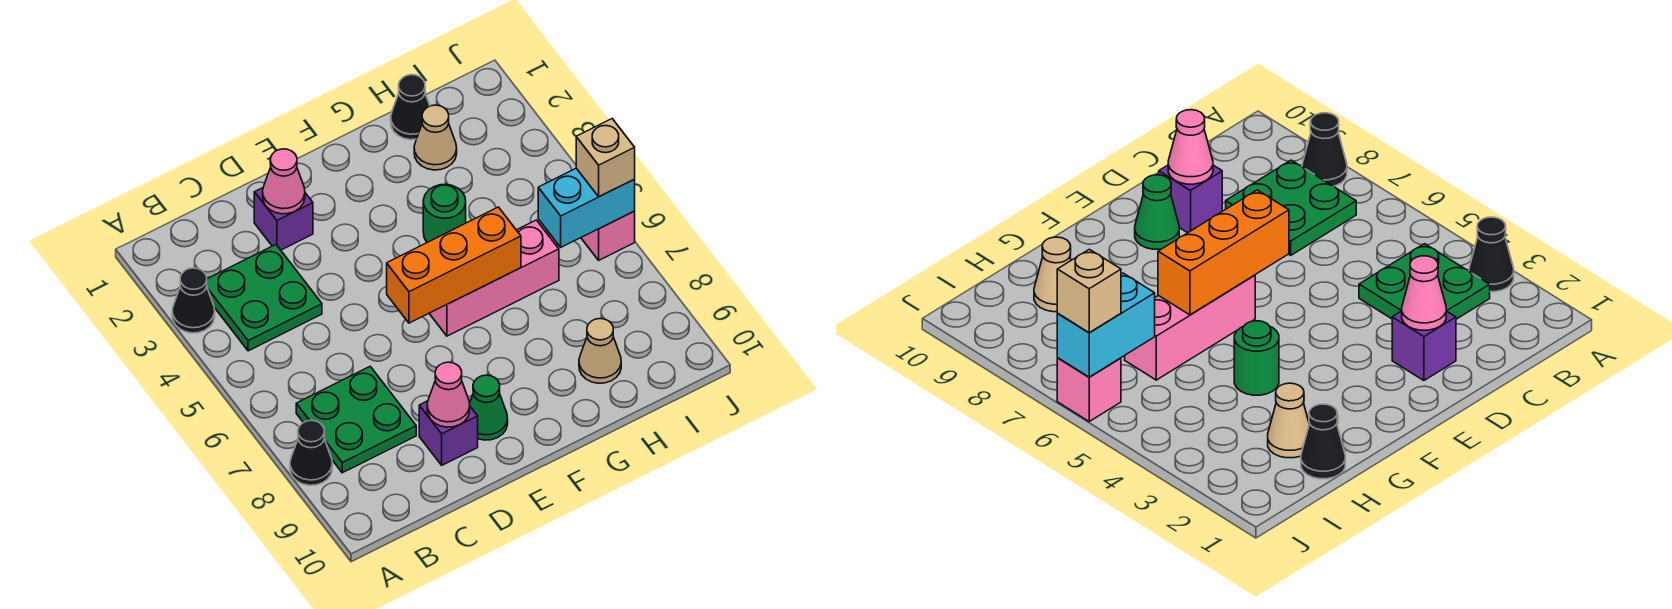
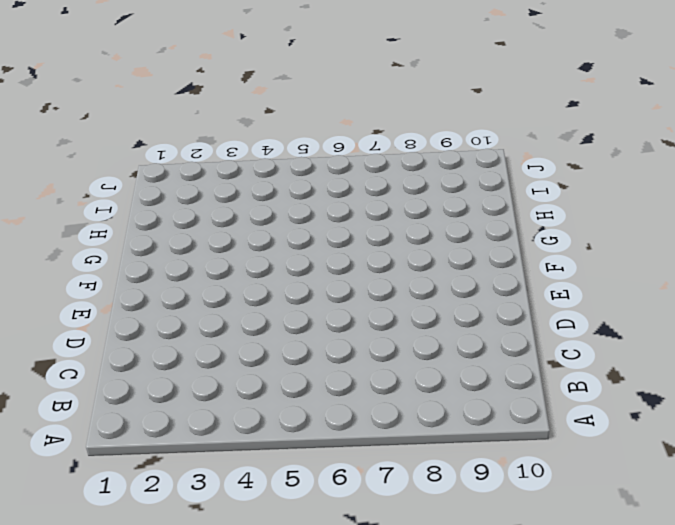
none -> black 1x1 cone [172,268,215,333]
none -> black 1x1 cone [290,420,332,485]
none -> green 2x2 plate [207,245,322,351]

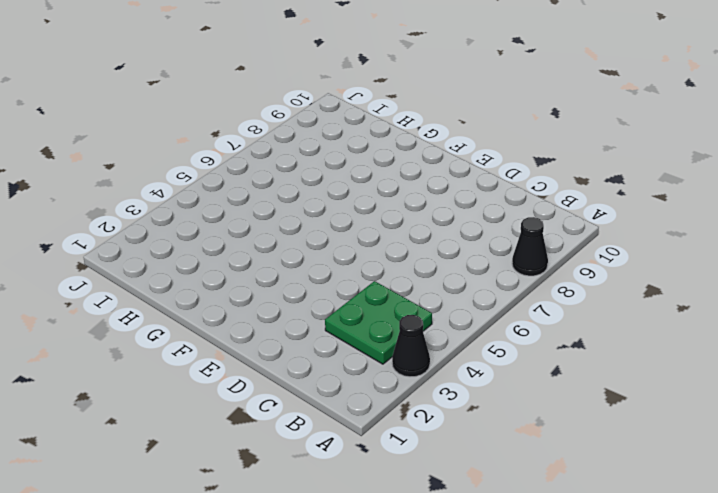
none -> green 2x2 plate [296,367,416,473]
none -> purple 1x1 brick [254,188,313,250]
none -> purple 1x1 brick [419,401,478,465]

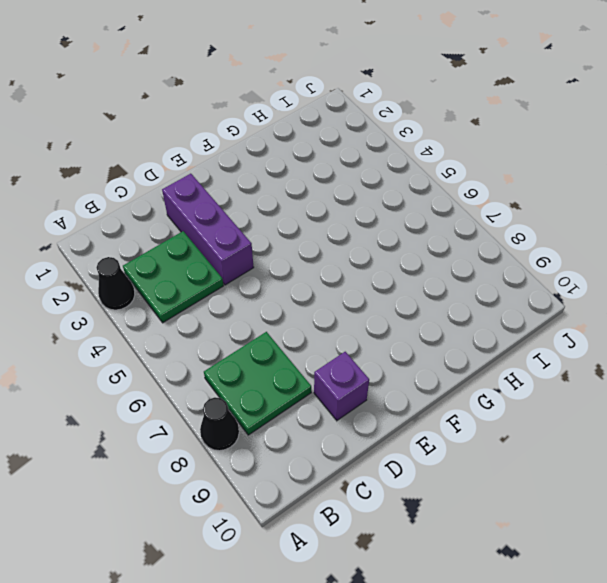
purple 1x3 brick [162,173,254,285] -> purple 1x1 brick [254,188,313,250]
none -> green 1x1 cone [469,375,508,440]
none -> pink 1x3 brick [429,220,559,336]
none -> green 1x1 round brick [423,184,466,242]

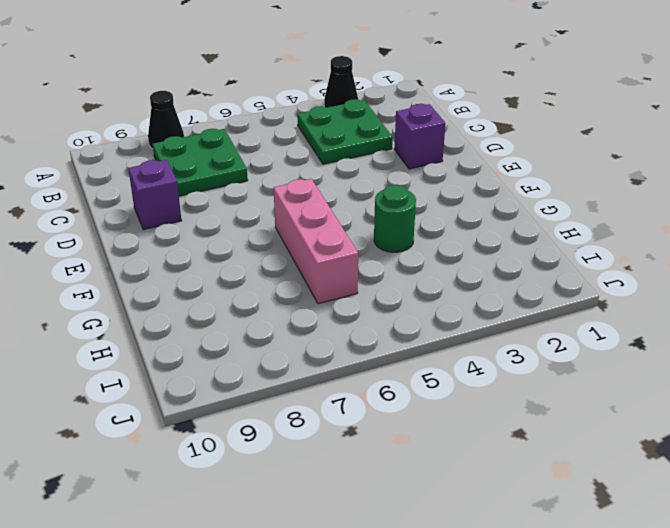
none -> green 1x1 cone [469,375,508,440]
none -> black 1x1 cone [391,75,430,140]
none -> tan 1x1 cone [414,105,457,170]

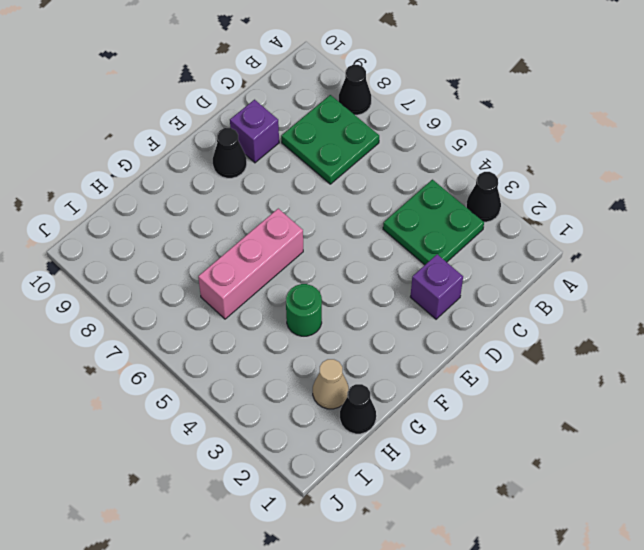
black 1x1 cone [213,128,247,178] -> green 1x1 cone [469,375,508,440]
none -> tan 1x1 cone [579,319,621,383]
none -> pink 1x1 brick [581,211,635,260]
none -> pink 1x1 cone [263,149,305,214]

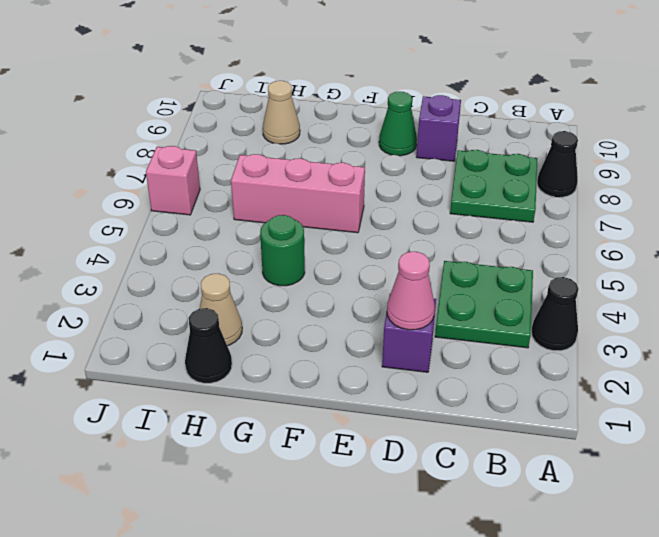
none -> pink 1x1 cone [427,362,470,427]
none -> orange 1x3 brick [387,207,521,323]
none -> cyan 1x2 brick [538,168,635,247]

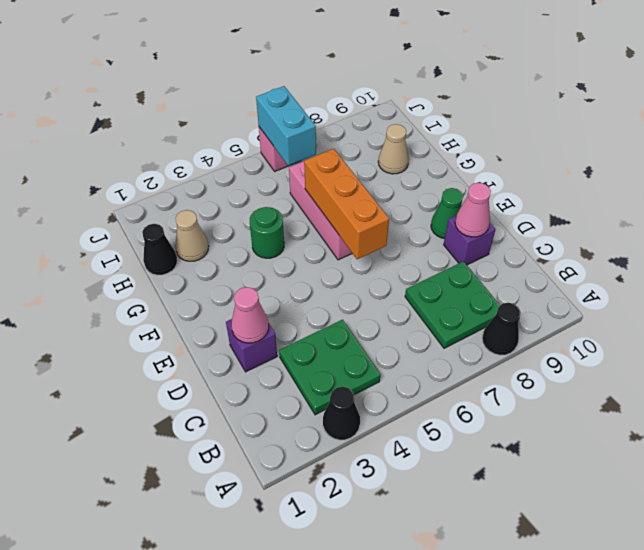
none -> tan 1x1 brick [576,119,635,197]

